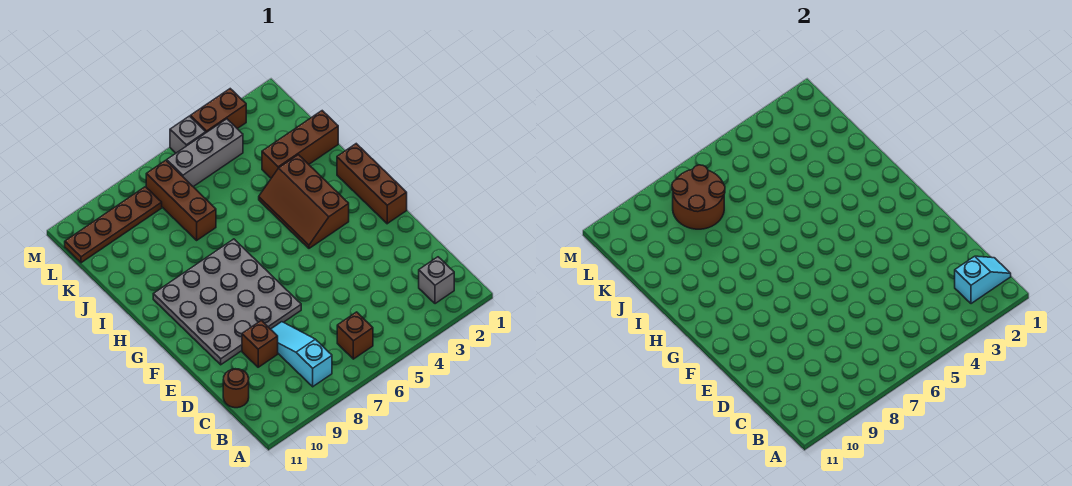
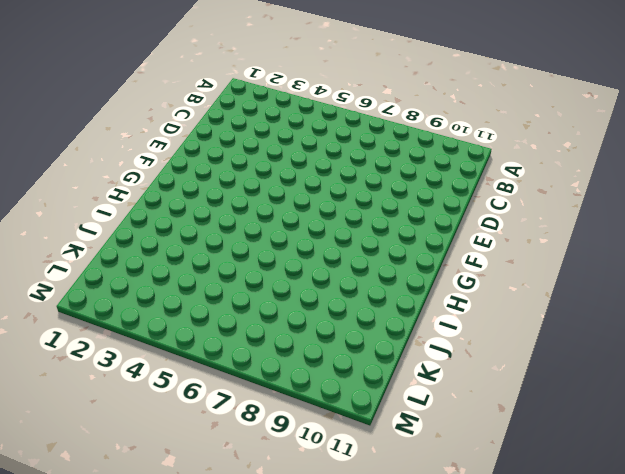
none -> grey 1x1 brick [419,257,454,304]
none -> brown 1x1 brick [337,312,373,359]
none -> cyan 1x3 slope [271,322,332,387]

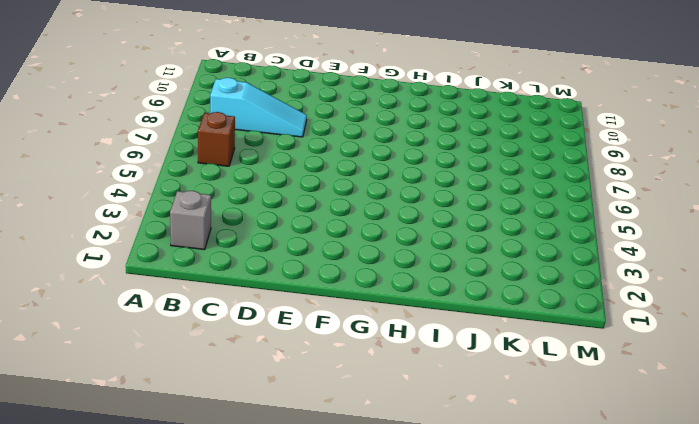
none -> brown 1x1 round brick [223,369,249,408]
none -> brown 1x1 brick [242,320,278,367]
none -> grey 4x4 plate [153,239,301,365]

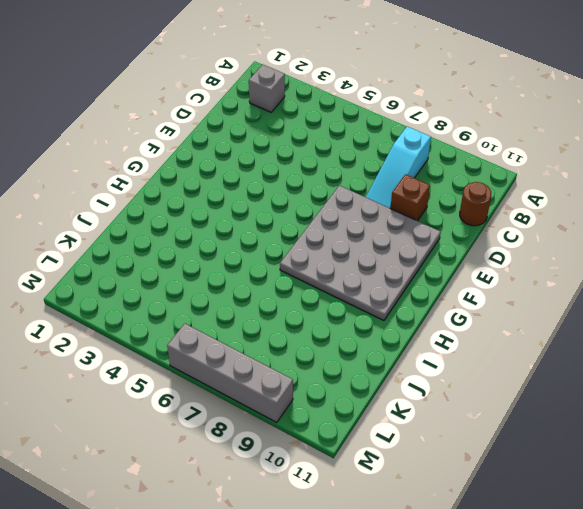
grey 1x4 brick [167,323,293,423] -> none
none -> brown 1x1 brick [337,312,373,359]
none -> brown 1x3 brick [337,144,407,224]
none -> brown 2x3 slope [259,155,349,248]

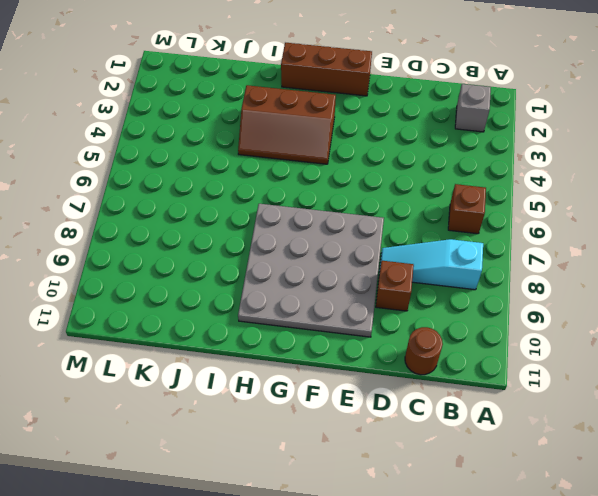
none -> brown 1x3 brick [262,111,338,178]
none -> brown 1x3 brick [146,160,216,240]
none -> grey 1x3 brick [167,119,243,187]

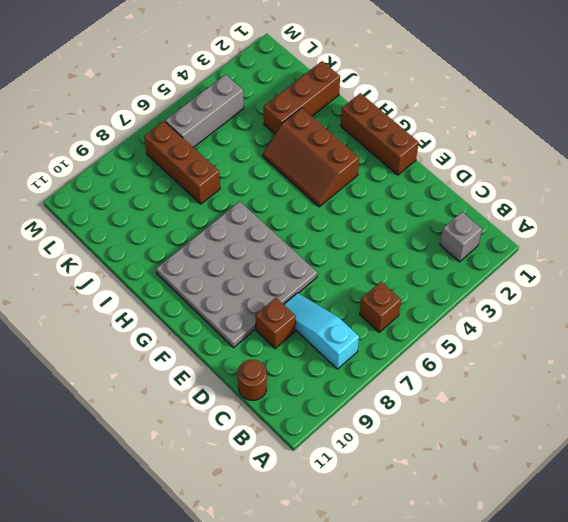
none -> brown 1x4 plate [65,187,162,263]
none -> brown 1x2 brick [190,89,246,133]
none -> grey 1x1 brick [170,116,206,153]

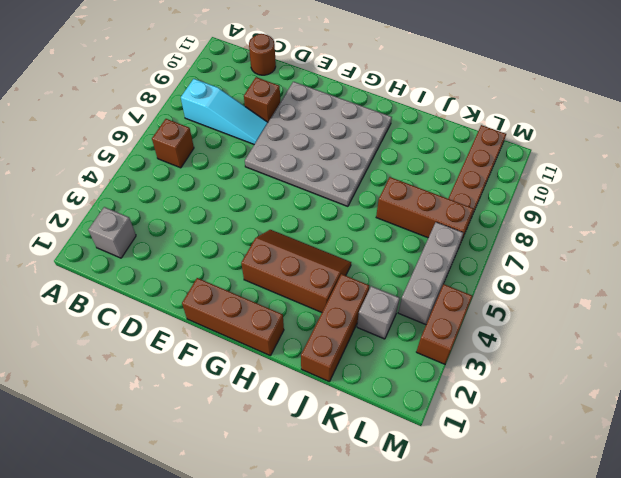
grey 1x1 brick [357,286,400,339] -> grey 1x1 brick moved to [170,116,206,153]
none -> cyan 1x2 slope [955,256,1011,304]
none -> brown 2x2 round brick [672,165,725,229]

